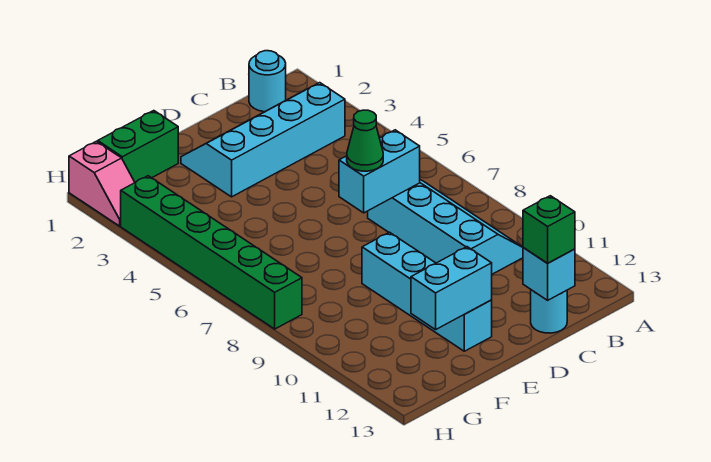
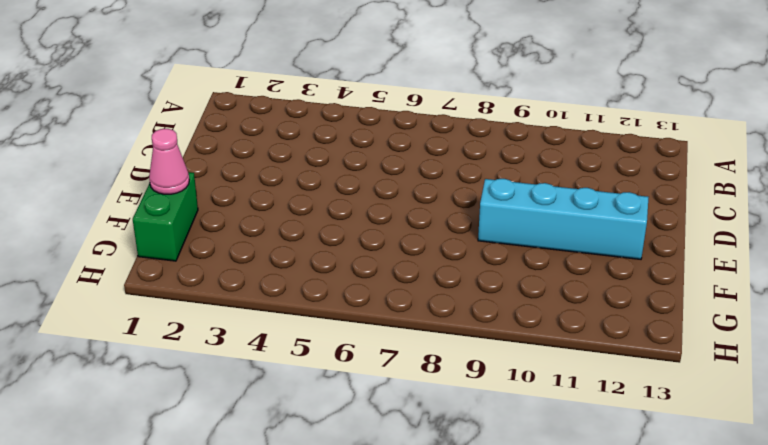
pink 1x1 cone [149,129,189,194] -> none
none -> cyan 1x1 round brick [249,51,286,112]
none -> cyan 2x4 slope [181,83,345,197]
none -> cyan 2x4 slope [368,180,523,274]

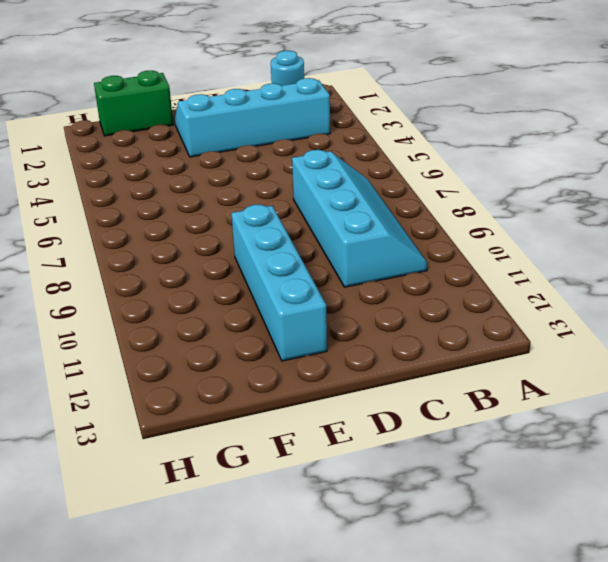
none -> cyan 1x1 round brick [531,290,567,333]
none -> pink 1x2 slope [69,141,135,226]
none -> green 1x6 brick [121,176,302,329]

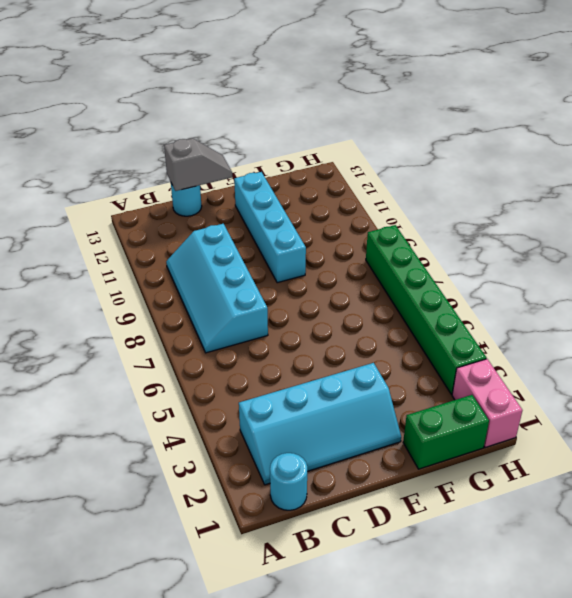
grey 1x2 slope [164,138,232,191] -> cyan 1x1 brick [523,248,575,300]
pink 1x2 brick [452,359,523,448] -> pink 1x2 slope [69,141,135,226]
none -> cyan 1x2 brick [339,130,420,213]
none -> cyan 1x2 brick [411,247,492,330]
none -> green 1x1 brick [523,196,575,263]

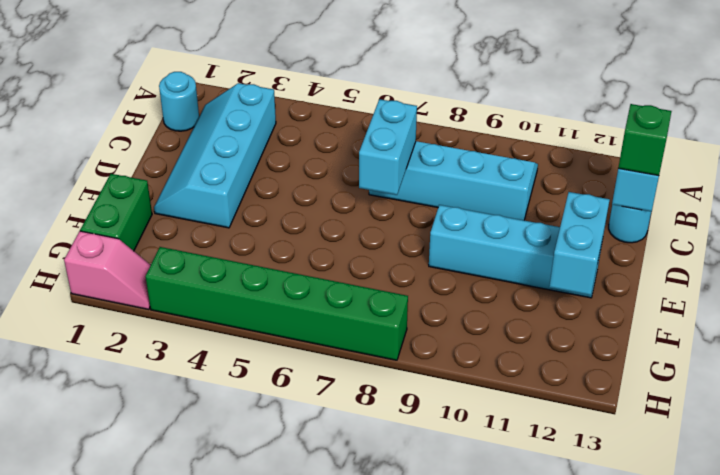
none -> green 1x1 cone [347,110,383,171]

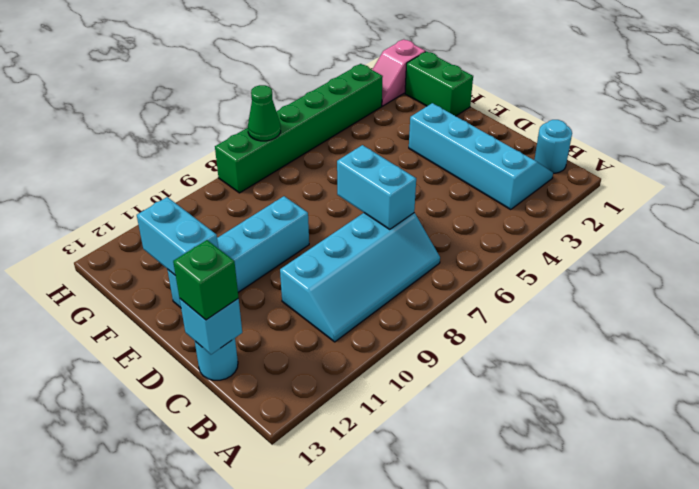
green 1x1 cone [248,85,281,141] -> green 1x1 cone moved to [347,110,383,171]

